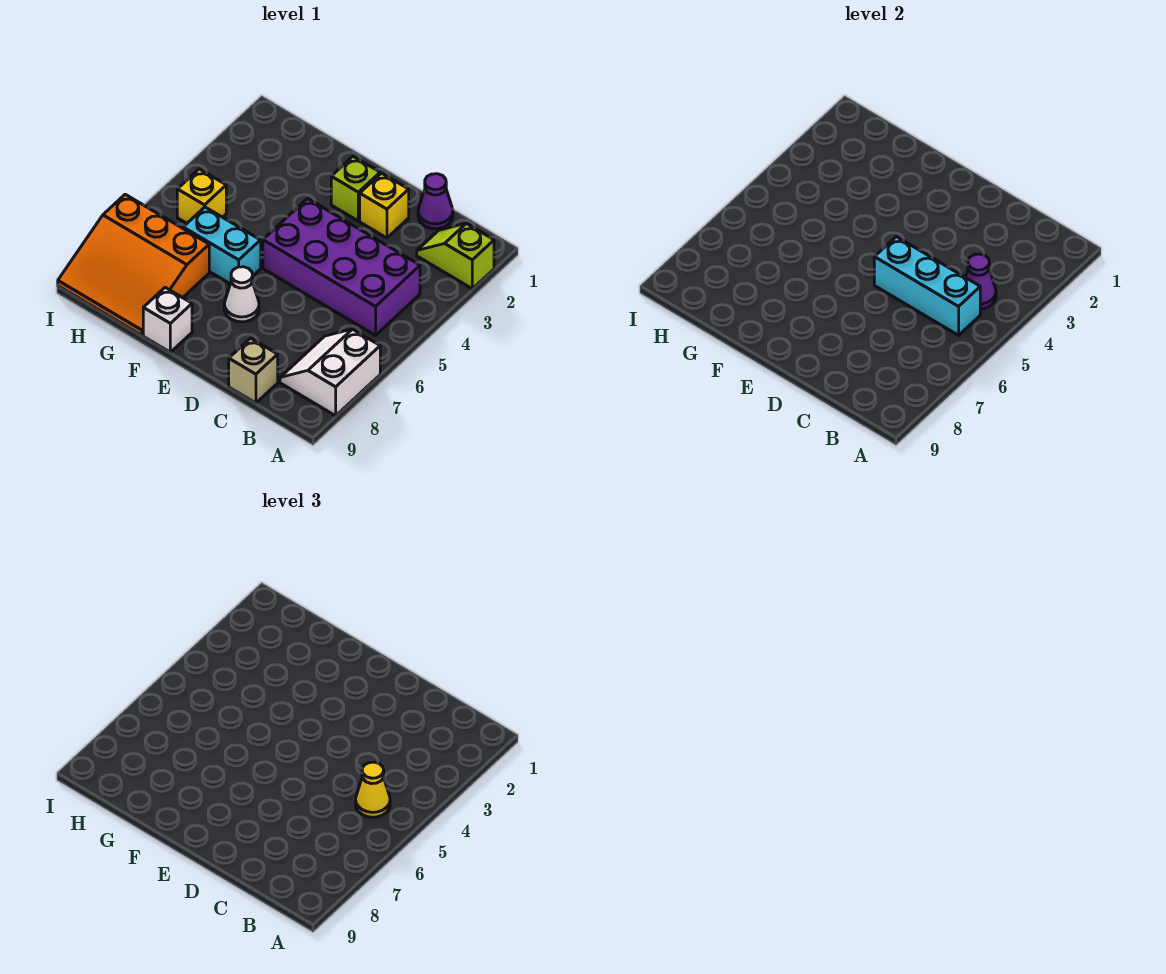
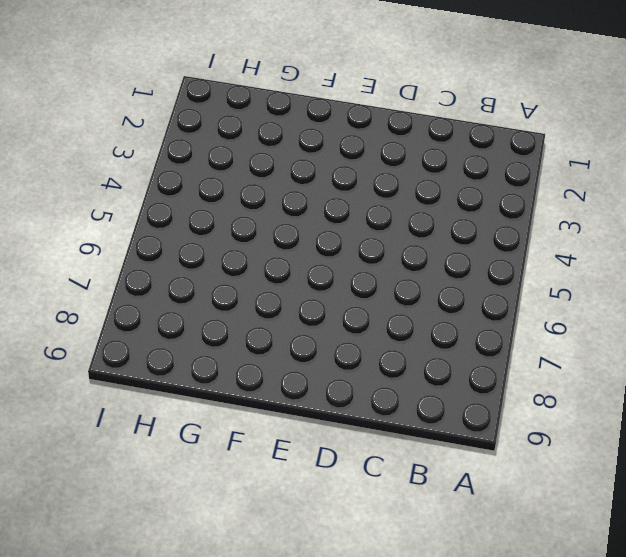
none -> lime 1x2 slope [417,223,494,289]
none -> white 2x2 slope [280,329,380,416]
none -> purple 2x4 brick [263,199,420,335]

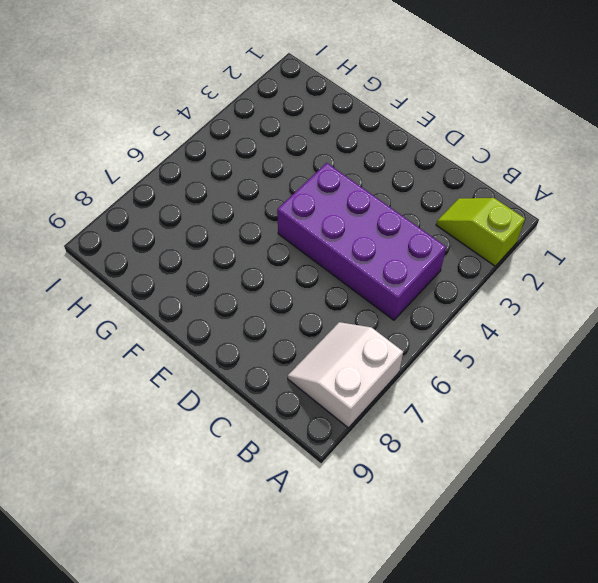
none -> purple 1x1 cone [418,174,453,229]
none -> tan 1x1 brick [229,338,278,403]
none -> yellow 1x1 brick [360,173,409,238]

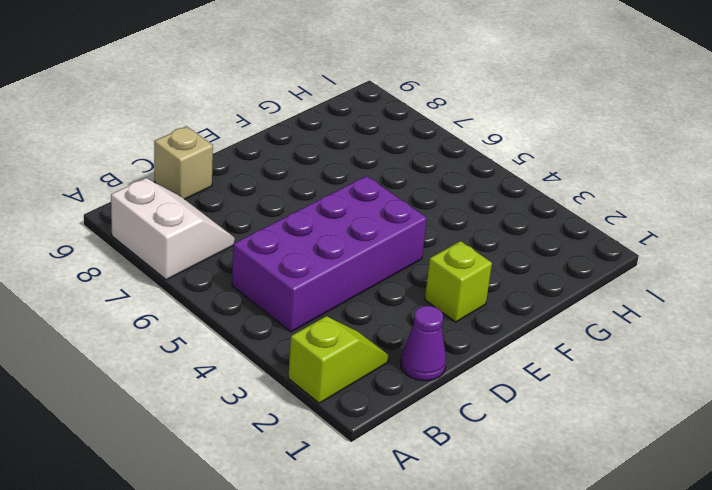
none -> yellow 1x1 brick [360,173,409,238]
none -> white 1x1 cone [224,267,259,322]
none -> cyan 1x2 brick [183,207,261,284]

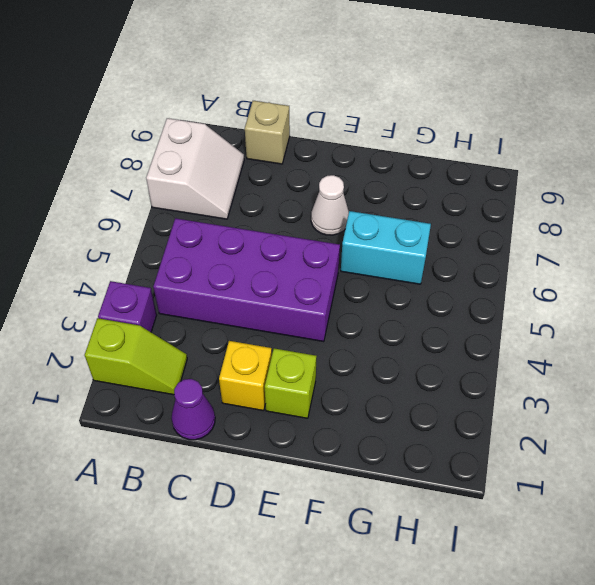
purple 1x1 brick [98,281,157,332] -> none
none -> white 1x1 brick [143,288,192,352]
none -> orange 3x3 slope [58,194,209,335]
none -> yellow 1x1 brick [177,169,226,223]

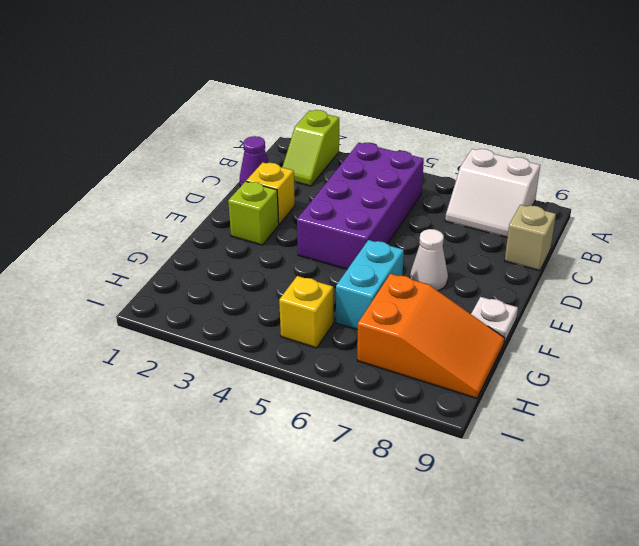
white 1x1 plate [471,297,518,343] -> white 1x1 brick [143,288,192,352]
orange 2x3 slope [357,274,505,398] -> orange 3x3 slope [58,194,209,335]
none -> purple 1x1 cone [965,254,996,309]
none -> cyan 1x3 brick [874,237,980,335]
none -> yellow 1x1 cone [356,762,390,817]

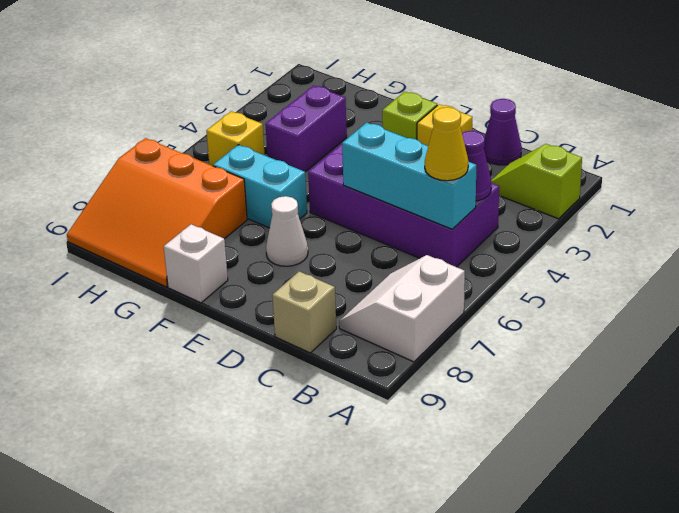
purple 1x2 brick [265,86,347,172] -> none

